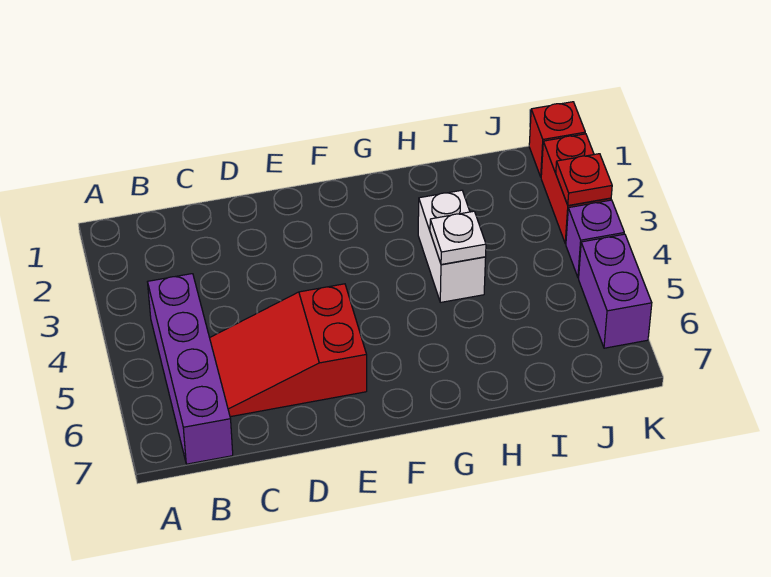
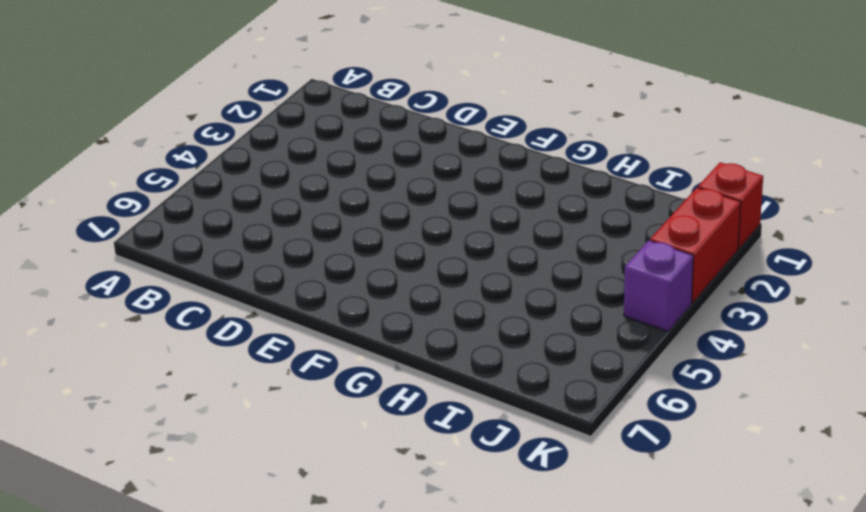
none -> purple 1x4 brick [148,274,233,464]
none -> red 2x3 slope [210,284,367,417]

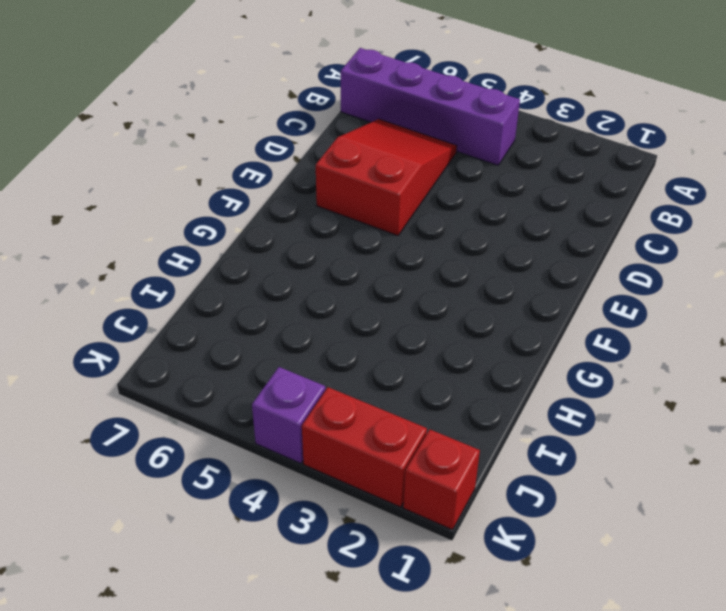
none -> white 1x2 brick [418,190,486,302]
none -> purple 1x2 brick [579,234,652,348]

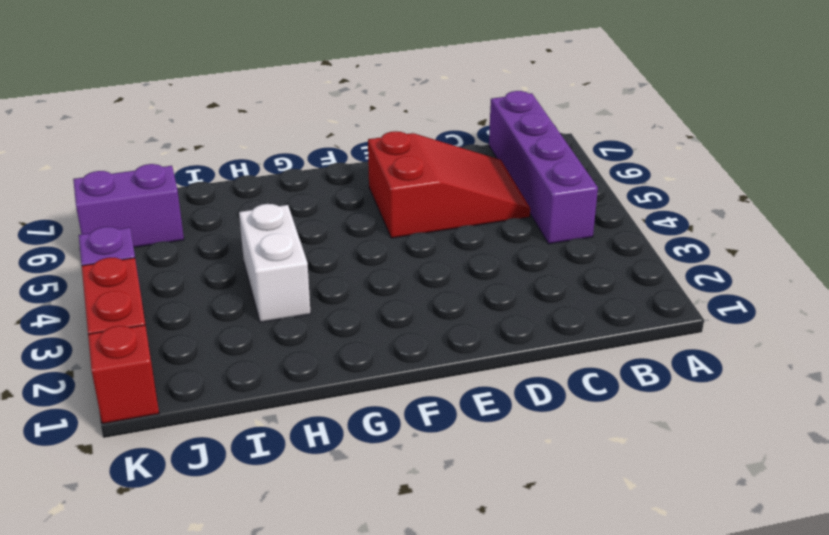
purple 1x2 brick [73,164,184,247] -> purple 1x2 brick turned to [579,234,652,348]
none -> white 1x1 plate [430,211,486,265]
none -> red 1x1 plate [556,154,612,206]

